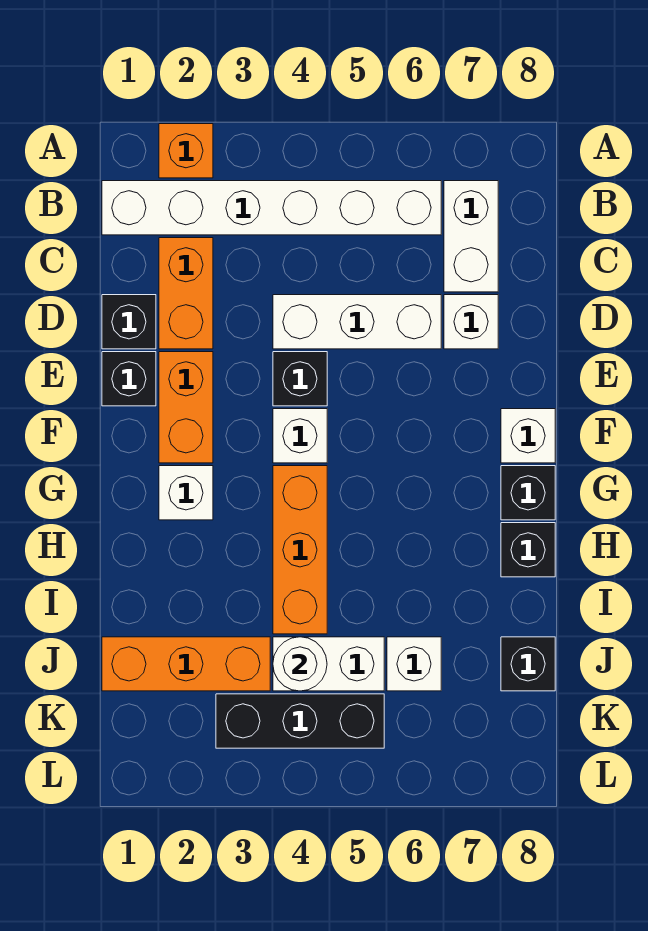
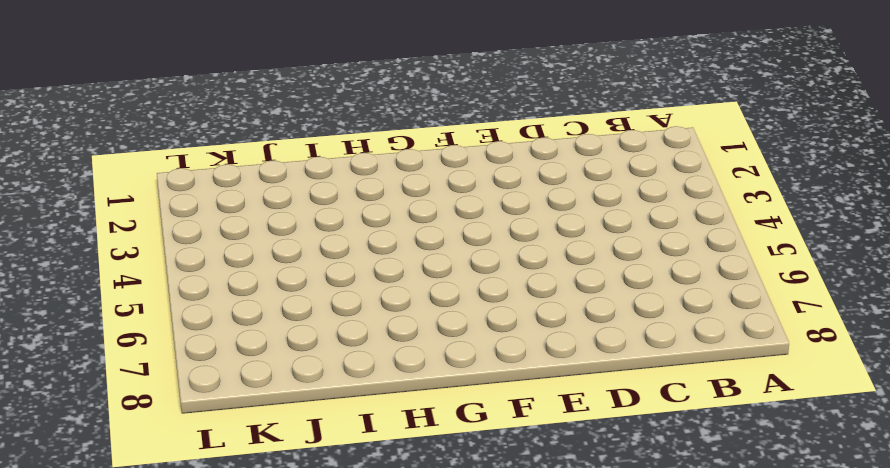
none -> orange 1x1 brick [159,124,213,178]
none -> white 1x6 brick [102,181,441,235]
none -> white 1x2 brick [444,181,498,292]

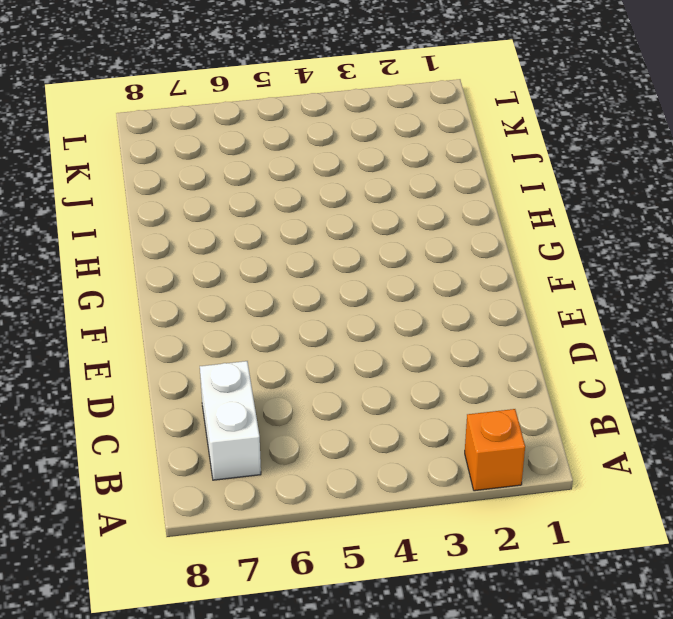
none -> white 1x6 brick [102,181,441,235]
none -> orange 1x2 brick [159,238,213,349]
none -> black 1x1 brick [102,295,156,349]

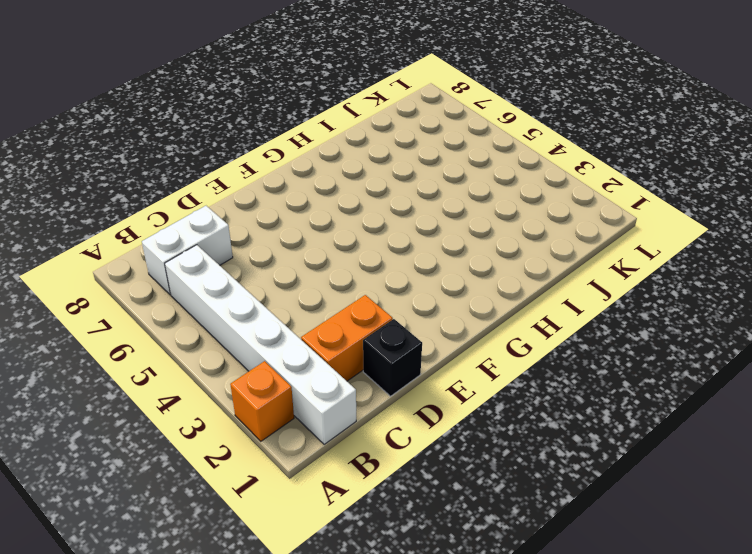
none -> white 1x3 brick [273,295,441,349]
none -> white 1x1 brick [444,295,498,349]
none -> black 1x1 brick [102,352,156,406]

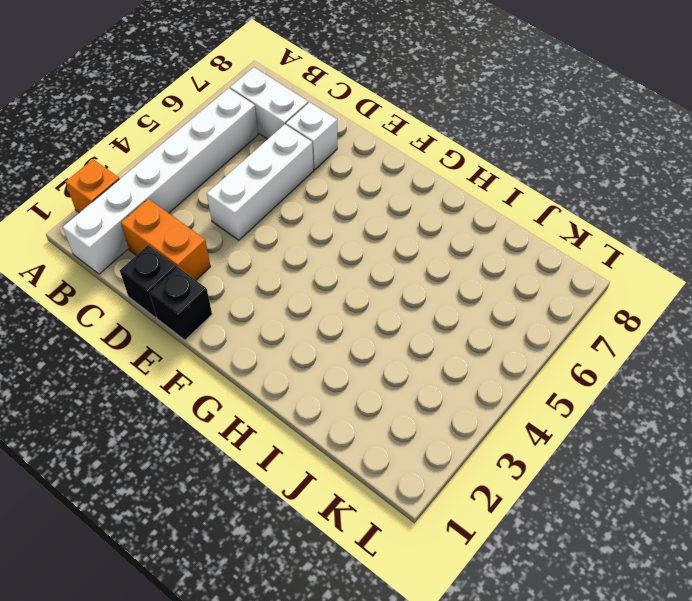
none -> orange 1x2 brick [159,352,213,463]
none -> black 1x1 brick [273,352,327,406]
none -> white 1x1 brick [273,409,327,463]

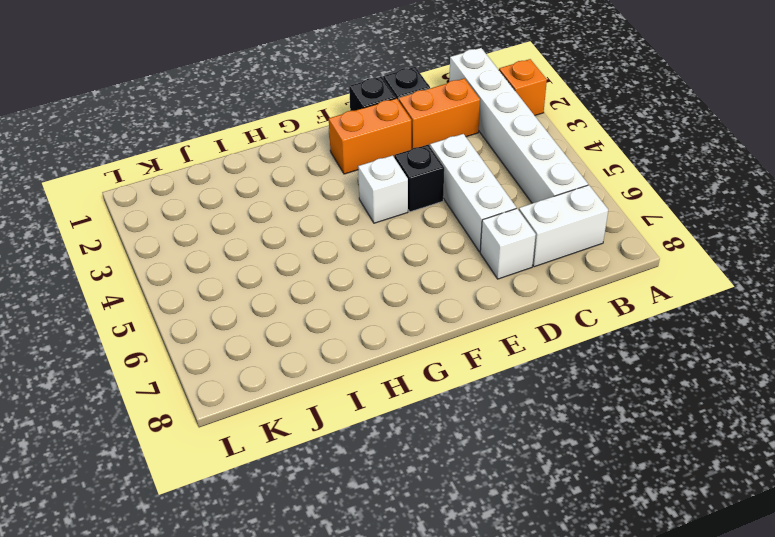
none -> white 1x1 brick [501,409,555,463]
none -> white 1x1 brick [159,466,213,520]
none -> orange 1x3 brick [273,466,327,634]

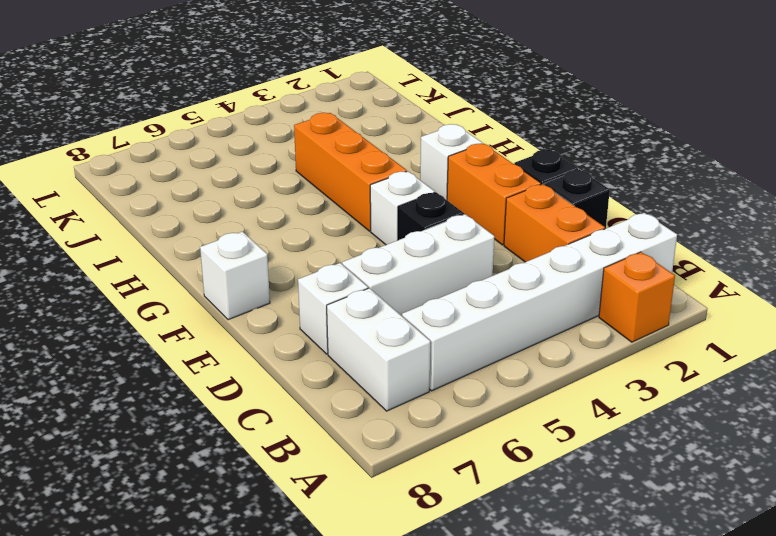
none -> black 1x1 brick [501,466,555,520]
none -> black 1x1 brick [501,523,555,577]
none -> orange 1x3 brick [102,637,270,691]

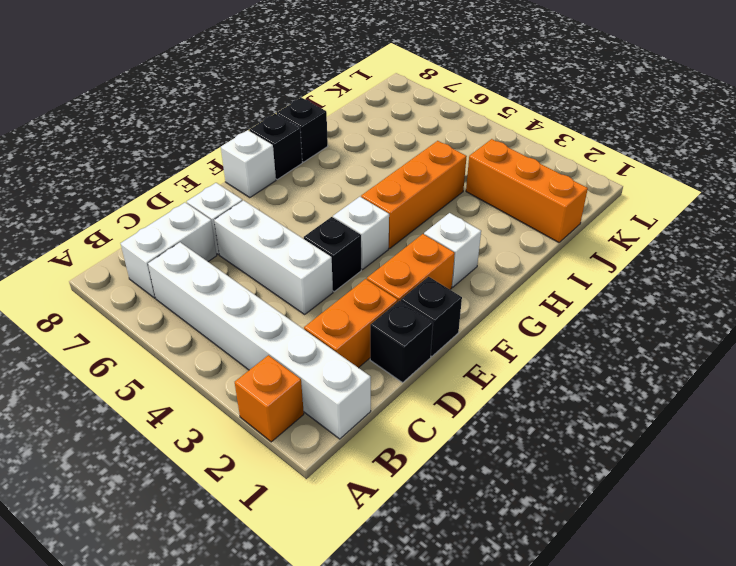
none -> white 1x2 brick [273,637,384,691]
none -> white 1x1 brick [387,637,441,691]
none -> black 1x1 brick [501,637,555,691]

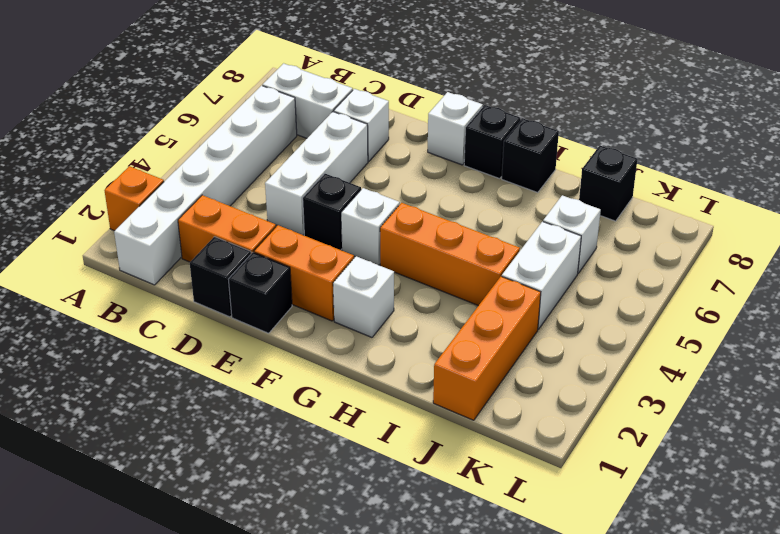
none -> black 1x3 brick [216,694,384,748]
none -> white 1x1 round brick [273,637,327,691]

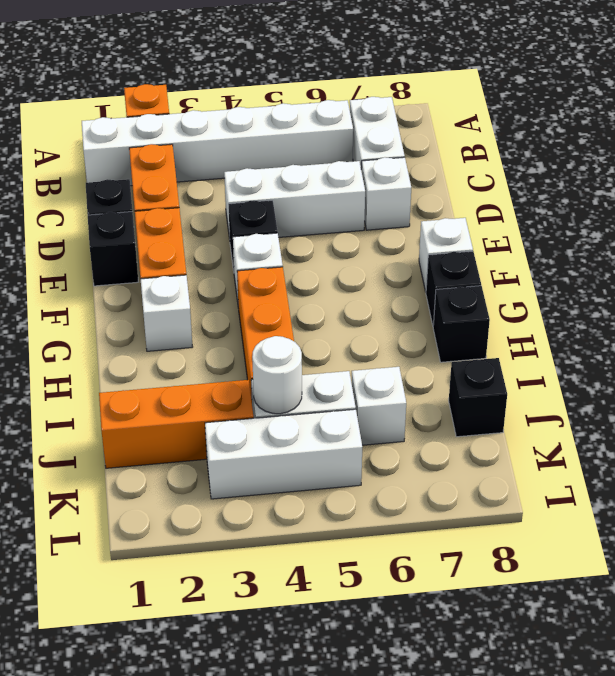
white 1x3 brick [205,409,362,499] -> black 1x3 brick [216,694,384,748]

